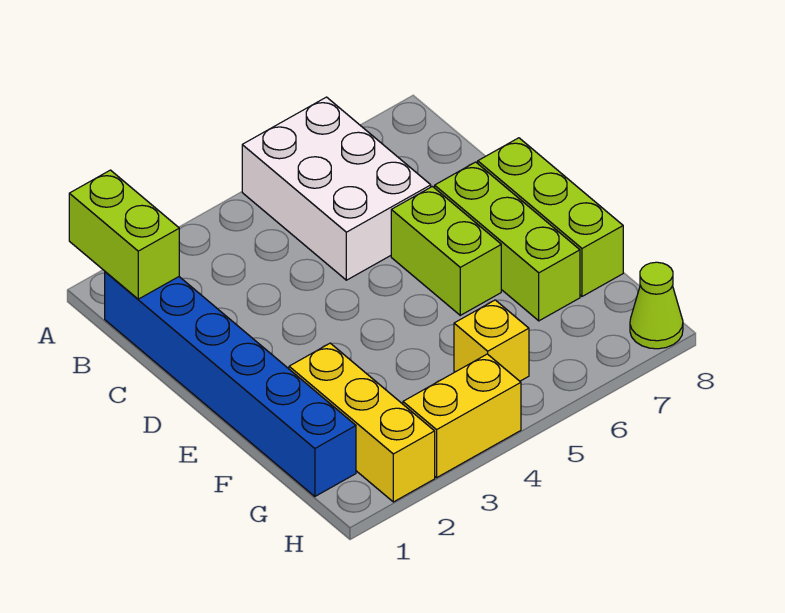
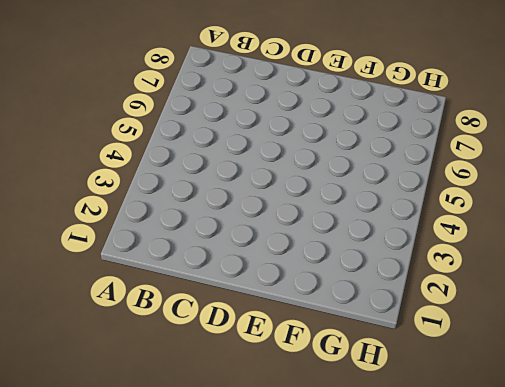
none -> white 2x3 brick [242,97,431,280]
none -> blue 1x6 brick [105,272,356,496]

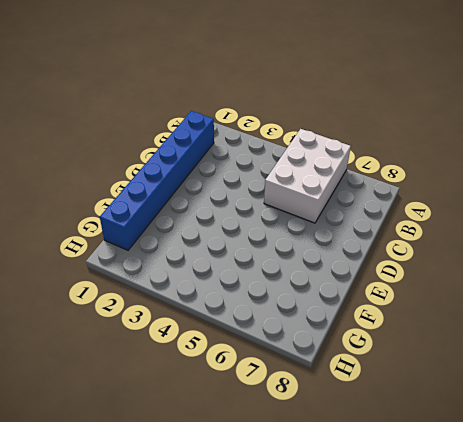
none -> lime 1x2 brick [391,186,501,315]
none -> lime 1x3 brick [435,162,580,321]

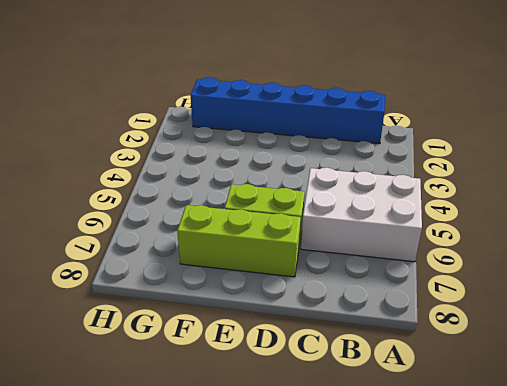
none -> lime 1x3 brick [478,138,623,296]
none -> yellow 1x3 brick [289,343,435,502]

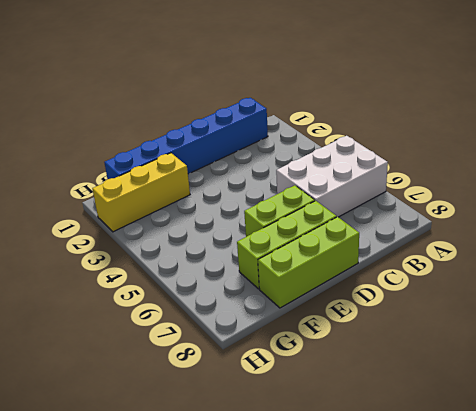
none -> yellow 1x1 brick [454,300,529,381]
none -> yellow 1x2 brick [403,354,521,478]

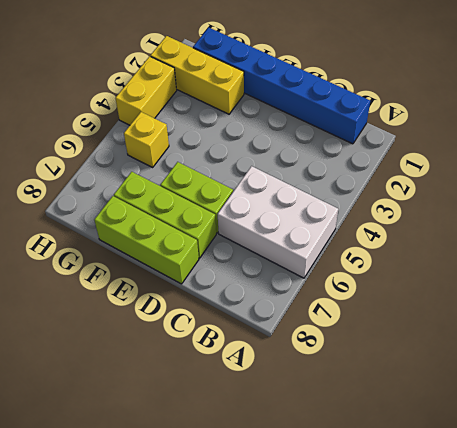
none -> lime 1x1 cone [630,262,683,349]
none -> lime 1x2 brick [69,170,179,299]

